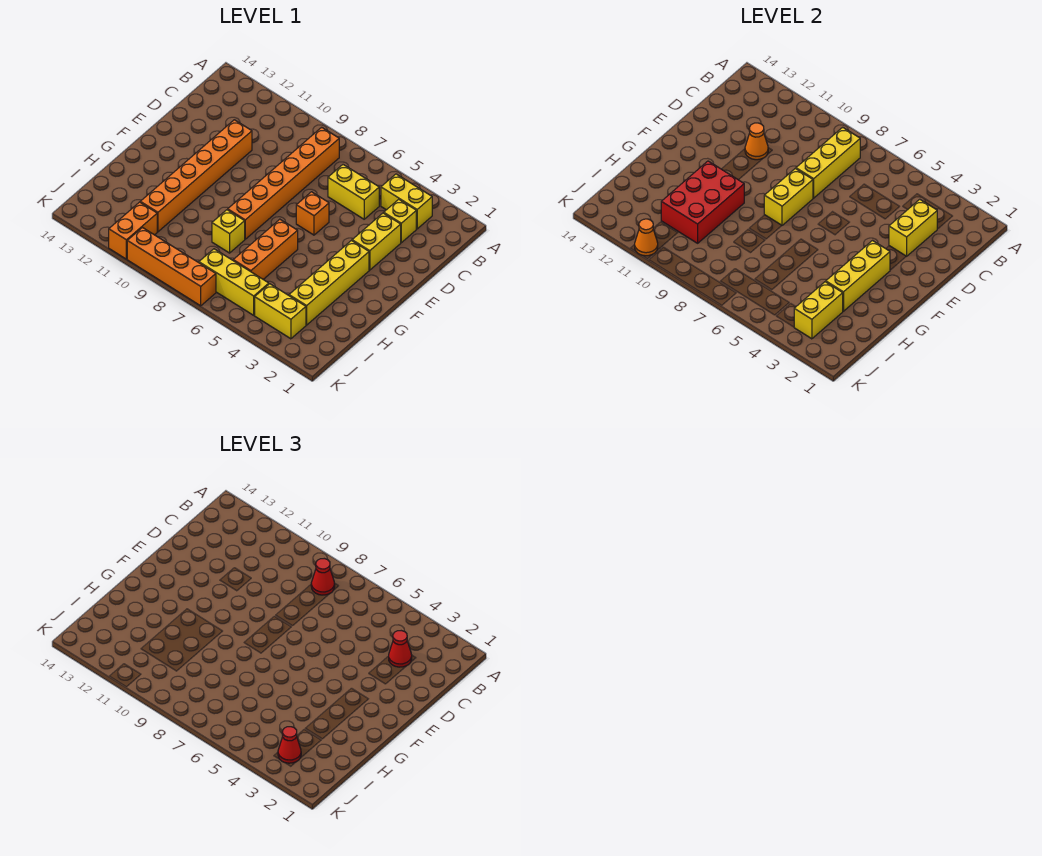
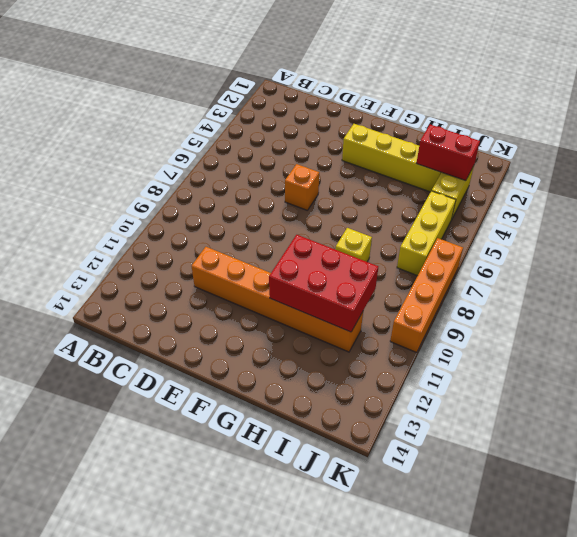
red 1x2 brick [416,125,480,181] -> yellow 1x2 brick [794,282,843,339]
none -> yellow 1x2 brick [381,174,432,229]
none -> orange 1x6 brick [228,127,339,239]
none -> yellow 1x1 brick [384,199,416,243]

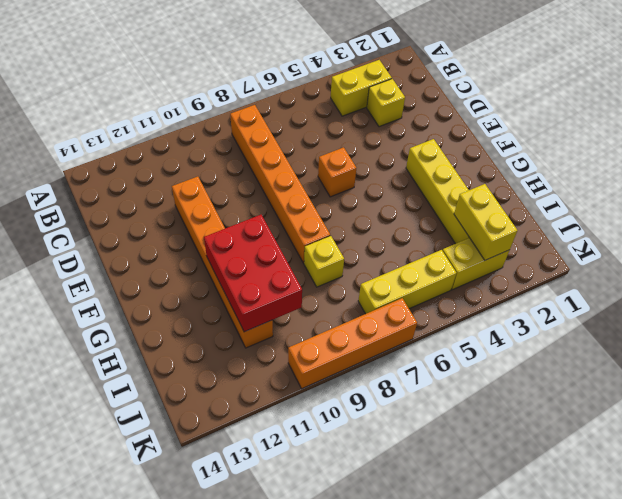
none -> yellow 1x2 brick [328,165,379,219]
none -> yellow 1x2 brick [352,213,401,270]
none -> orange 1x3 brick [233,219,298,279]

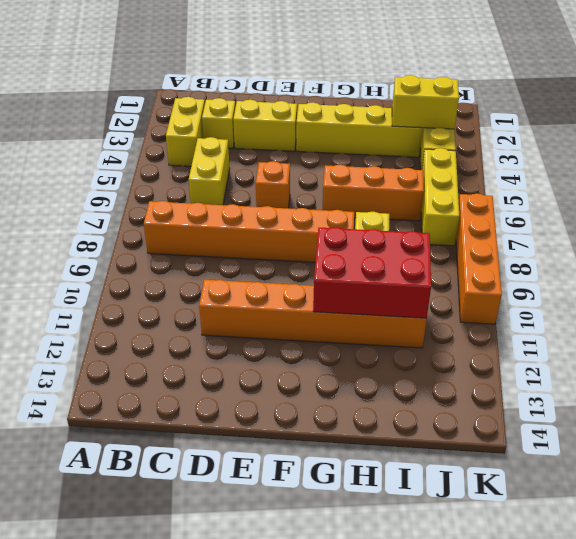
none -> orange 1x2 brick [109,202,157,259]
none -> yellow 1x3 brick [796,127,860,198]
none -> yellow 1x2 brick [889,199,937,256]

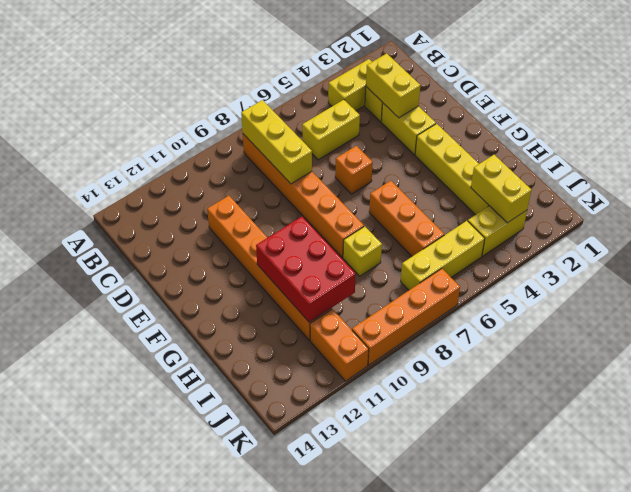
none -> orange 1x1 cone [745,123,768,160]
none -> yellow 1x2 brick [764,169,813,225]
none -> yellow 1x3 brick [826,241,890,311]

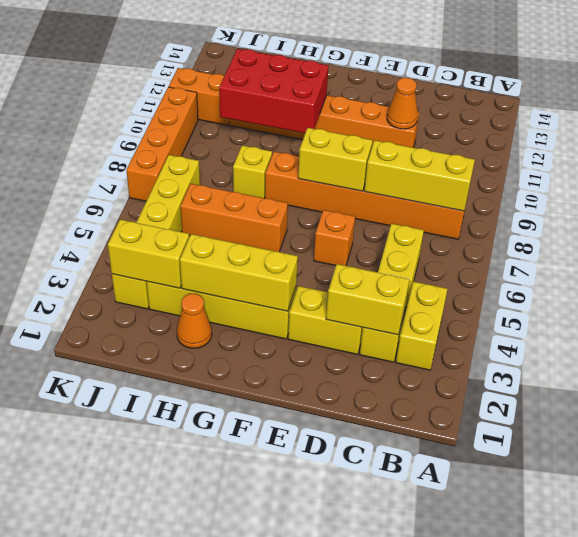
orange 1x1 cone [177,294,212,348] -> orange 1x1 cone moved to [635,219,658,256]
none -> red 1x1 cone [311,559,335,595]
none -> red 1x1 cone [389,631,412,667]
none -> red 1x1 cone [278,727,301,763]

